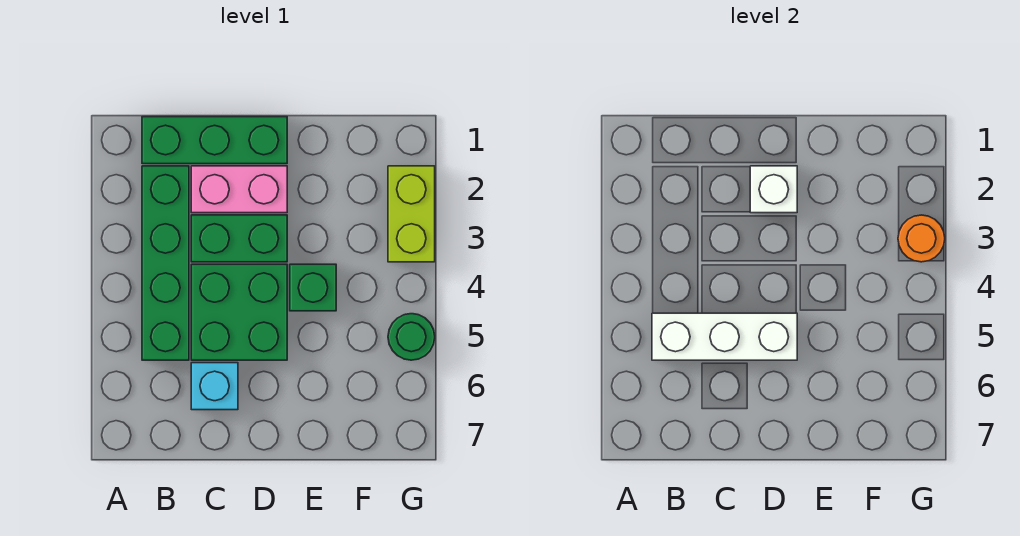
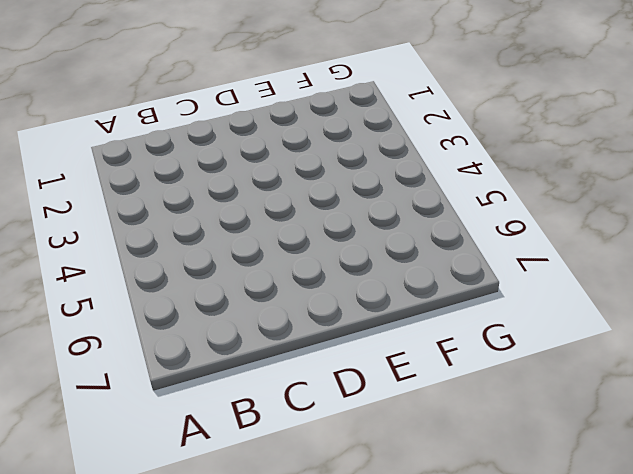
none -> green 1x3 brick [142,117,287,164]
none -> green 1x4 brick [142,166,189,360]
none -> pink 1x2 brick [191,166,287,213]

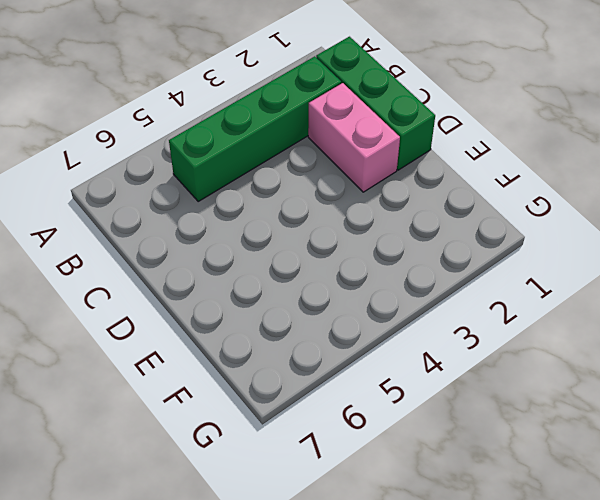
none -> green 1x2 brick [191,215,287,262]
none -> green 2x2 brick [191,264,287,360]
none -> cyan 1x1 brick [191,363,238,410]

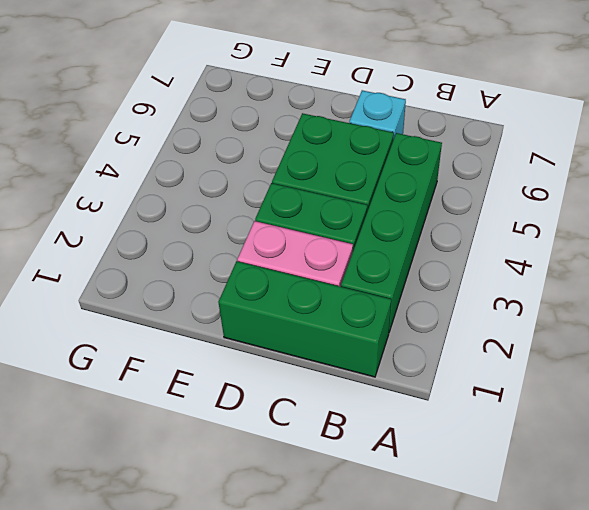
none -> green 1x1 brick [290,264,336,311]
none -> lime 1x2 brick [388,166,435,262]
none -> green 1x1 round brick [388,314,435,360]

